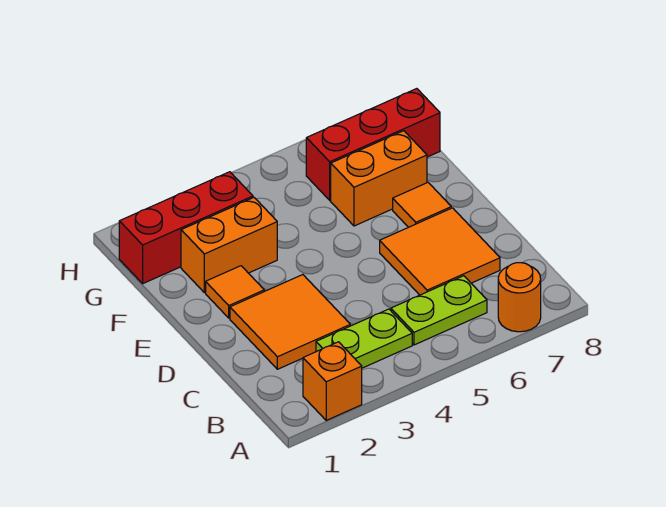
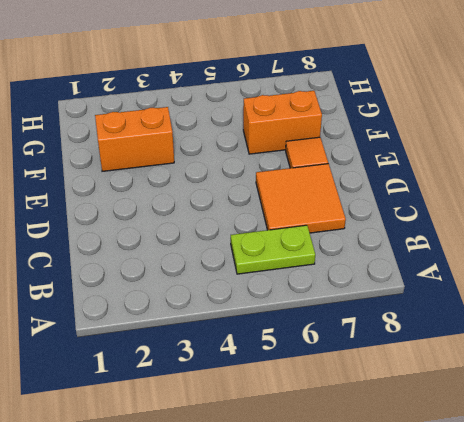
none -> orange 1x1 brick [303,342,362,420]
none -> orange 1x1 round brick [498,263,541,332]
none -> lime 1x2 plate [316,309,412,368]

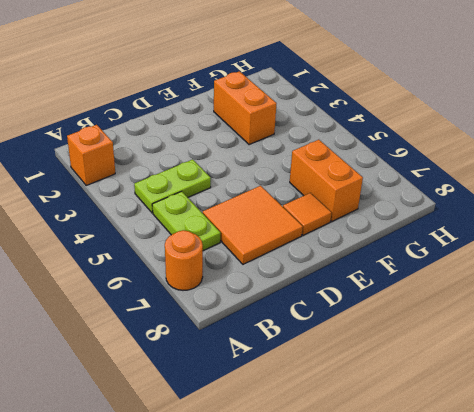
lime 1x2 plate [134,159,211,213] -> lime 1x2 plate turned to [316,309,412,368]
none -> orange 2x2 tile [230,275,350,369]
none -> orange 1x1 tile [206,266,264,318]
none -> red 1x3 brick [119,172,253,283]

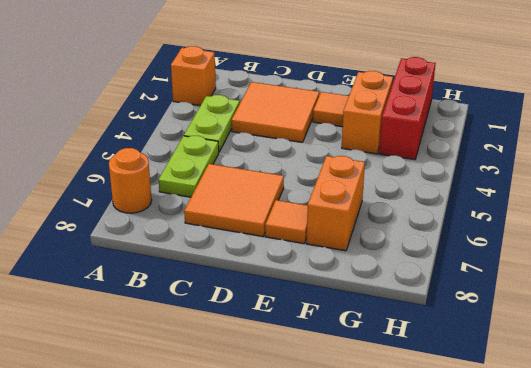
none -> red 1x3 brick [306,89,440,200]

